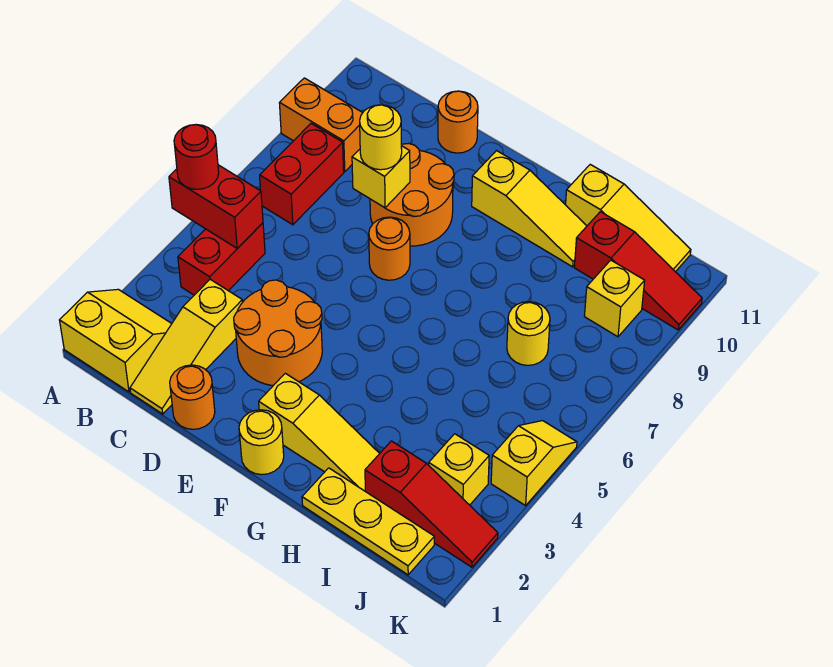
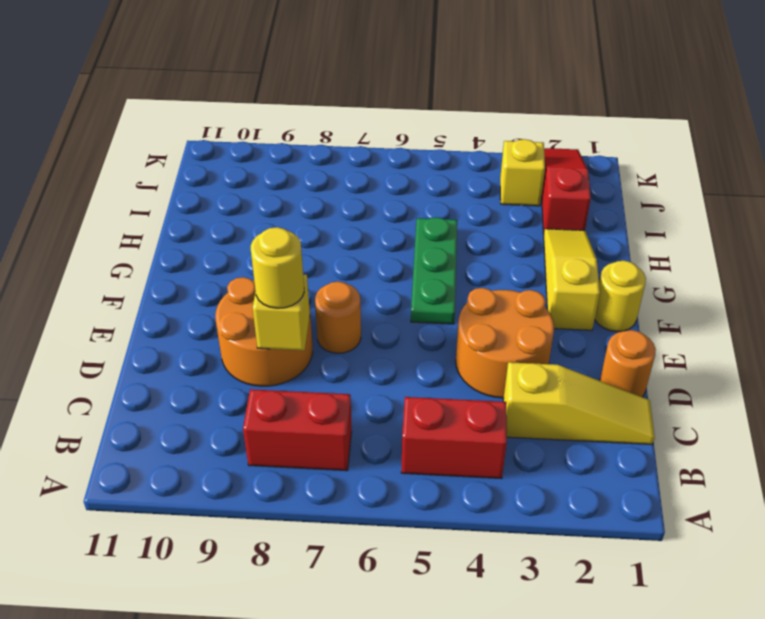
green 1x3 plate [411,217,457,324] -> none
none -> yellow 2x2 slope [60,289,172,392]
none -> orange 1x2 brick [280,78,363,172]
none -> orange 1x1 round brick [438,91,478,153]

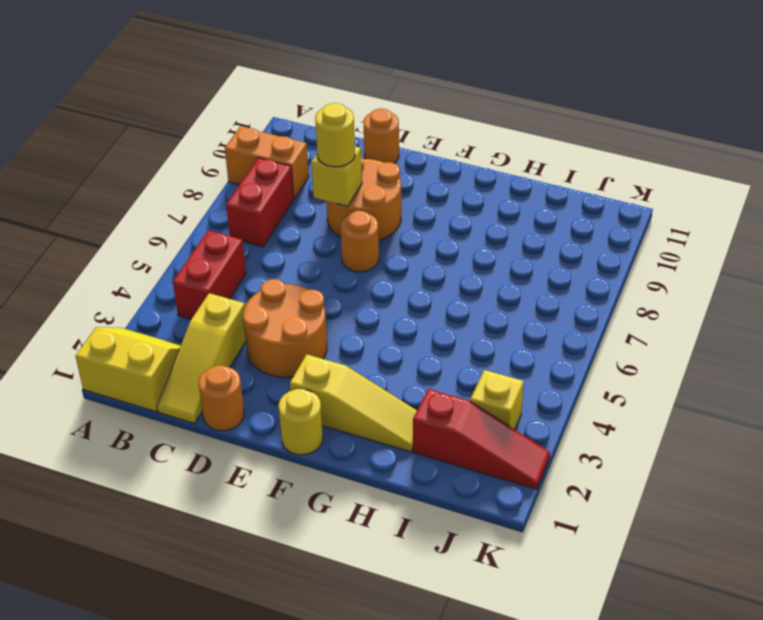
none -> yellow 1x3 slope [472,151,587,267]
none -> yellow 1x3 plate [302,468,434,575]
none -> yellow 1x3 slope [566,164,691,272]

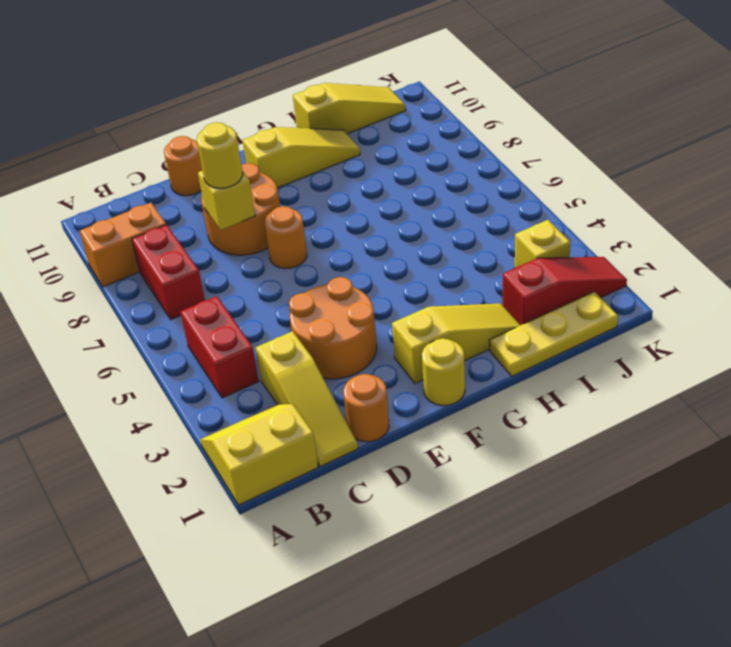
none -> yellow 1x1 round brick [507,302,550,365]
none -> red 1x3 slope [574,212,702,330]
none -> yellow 1x1 brick [584,260,645,337]

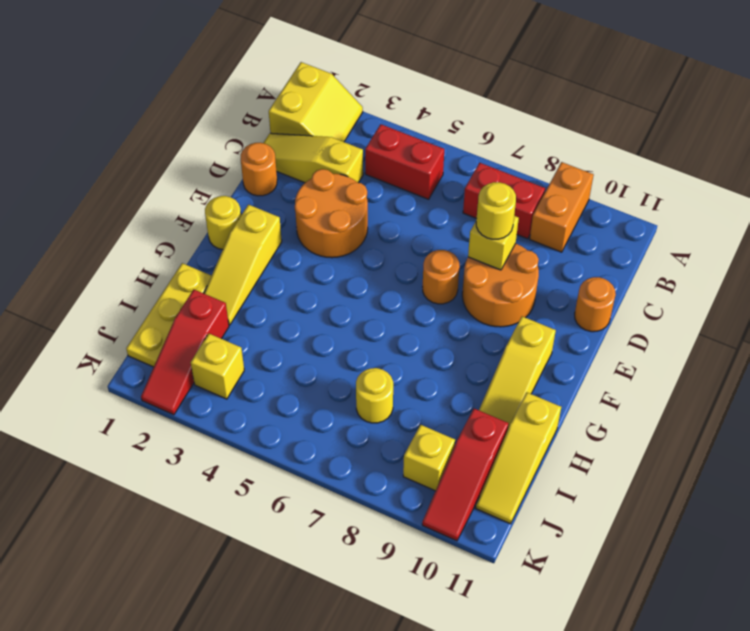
none -> yellow 1x2 slope [491,421,577,506]
none -> red 1x2 brick [169,165,263,248]
none -> red 1x1 round brick [174,125,219,189]

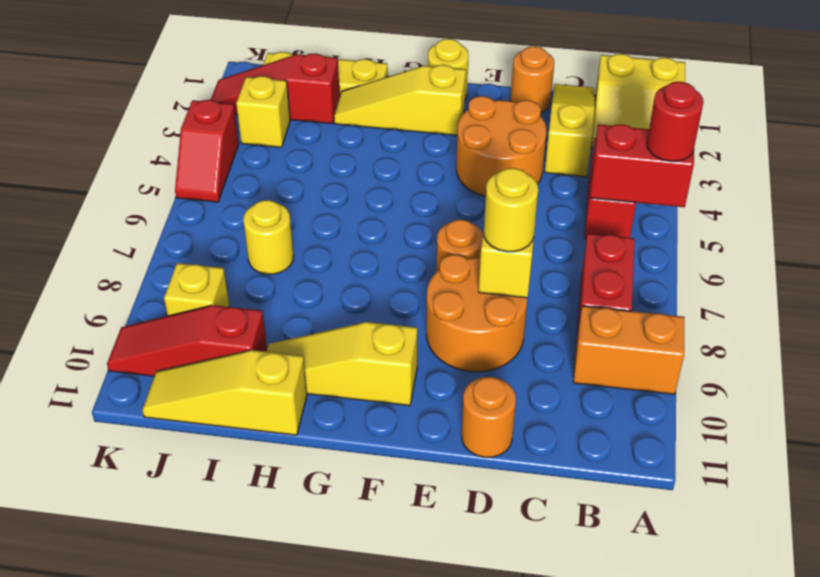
red 1x2 slope [175,100,239,202] -> yellow 1x2 slope [491,421,577,506]

